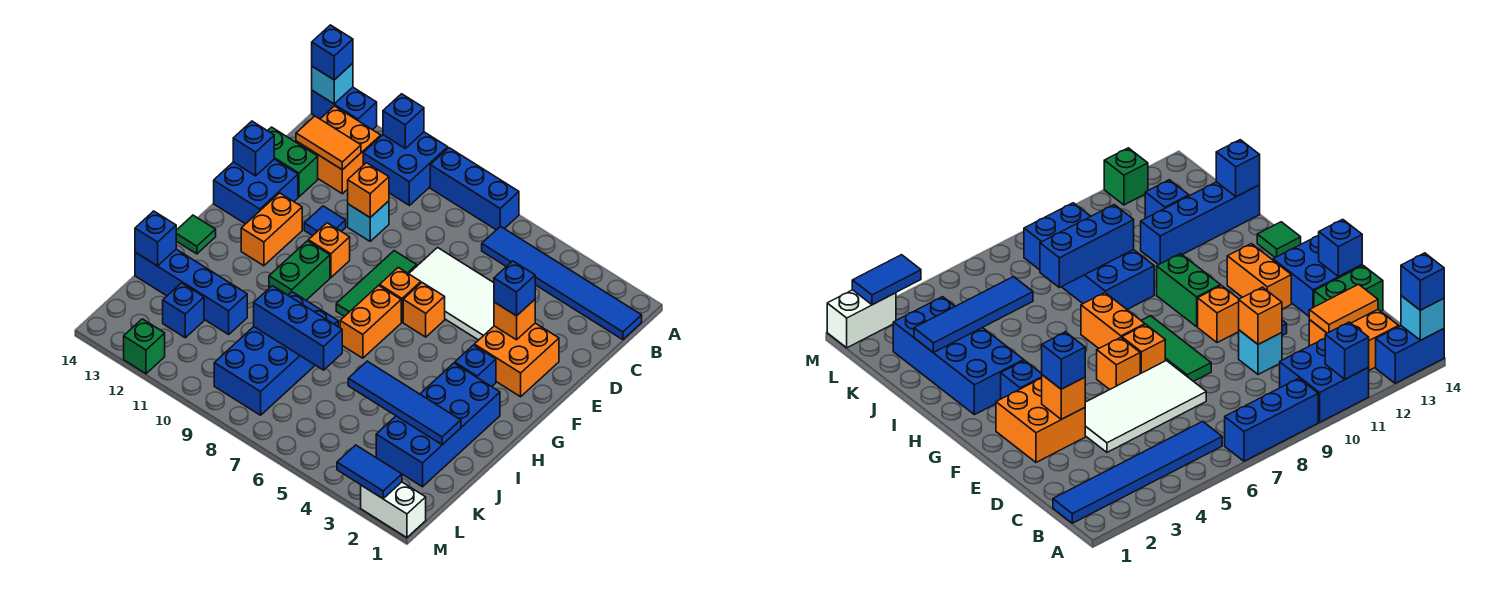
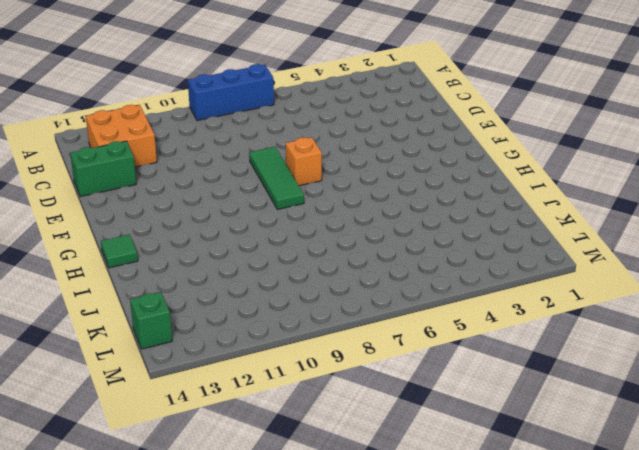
green 1x1 brick [130,292,172,349] -> green 1x1 brick moved to [124,319,165,374]
none -> blue 2x2 brick [363,132,448,205]
none -> blue 1x2 brick [312,87,377,130]
none -> blue 1x6 tile [482,226,642,340]
none -> white 2x4 tile [409,248,494,340]

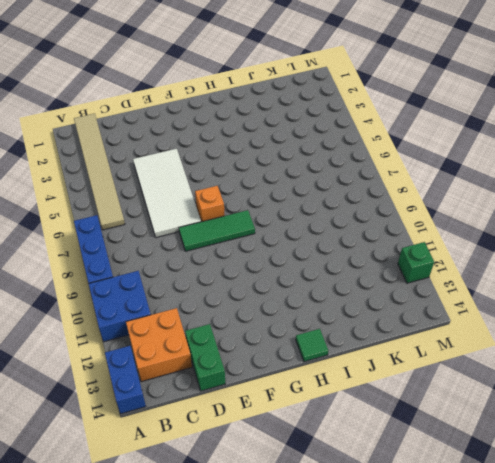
tan 1x6 tile [74,114,125,230] -> blue 1x6 tile [482,226,642,340]
none -> cyan 1x1 brick [348,201,389,241]
none -> orange 2x2 brick [474,323,559,397]
none -> blue 1x1 tile [304,206,346,236]
none -> blue 2x2 brick [214,159,298,224]

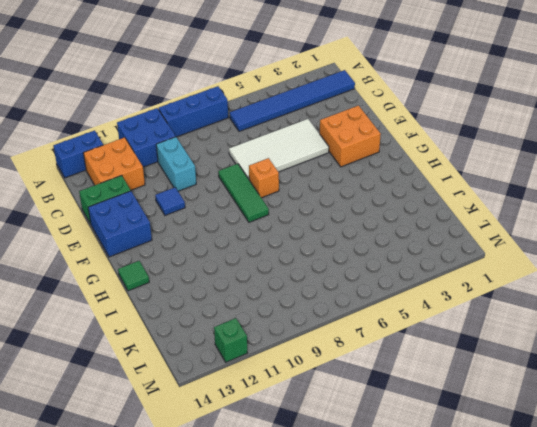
cyan 1x2 brick [156,137,196,191] -> cyan 1x1 brick [348,201,389,241]
none -> orange 1x1 brick [403,283,445,337]
none -> orange 1x1 brick [308,223,350,277]
none -> orange 1x2 brick [241,193,302,266]
none -> blue 1x1 brick [455,345,496,387]

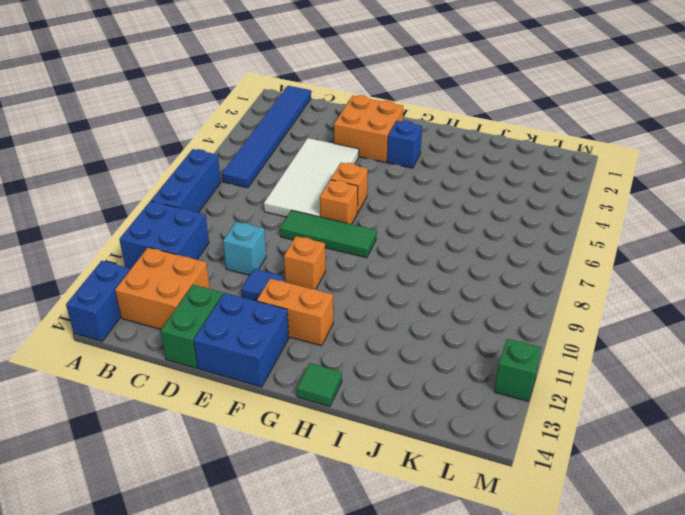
none -> orange 1x2 brick [340,285,401,358]
none -> green 1x2 brick [269,241,330,300]
none -> blue 2x4 brick [376,363,500,487]
none -> blue 2x4 brick [214,292,338,415]

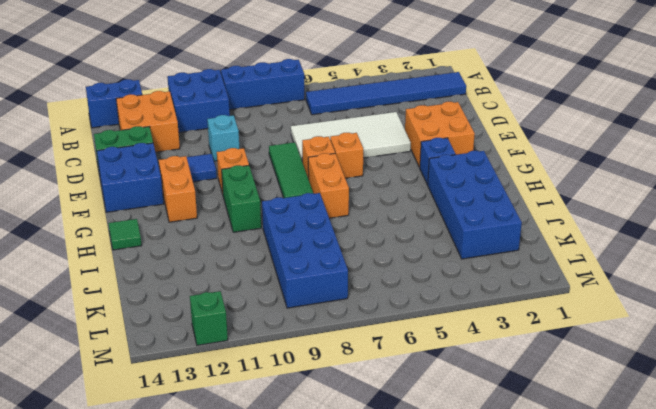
none -> blue 1x4 brick [135,249,247,334]
none -> blue 1x1 brick [163,283,204,338]
none -> white 1x2 brick [361,482,426,538]
none -> blue 1x1 brick [383,94,424,148]

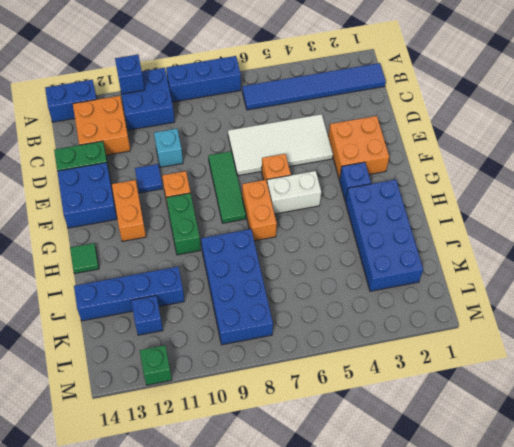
white 1x2 brick [267,171,321,214] -> white 1x2 brick moved to [361,482,426,538]
none -> orange 1x1 brick [380,267,421,322]
none -> cyan 1x1 brick [312,63,353,104]
none -> orange 1x2 tile [296,116,361,170]
none -> orange 1x1 brick [348,163,389,217]

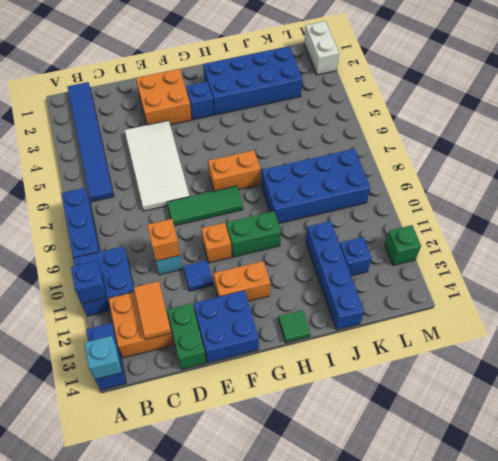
none -> orange 1x1 brick [403,283,445,337]
none -> orange 1x1 brick [380,267,421,322]
none -> orange 1x1 brick [494,300,535,340]
none -> blue 1x1 brick [233,121,274,176]

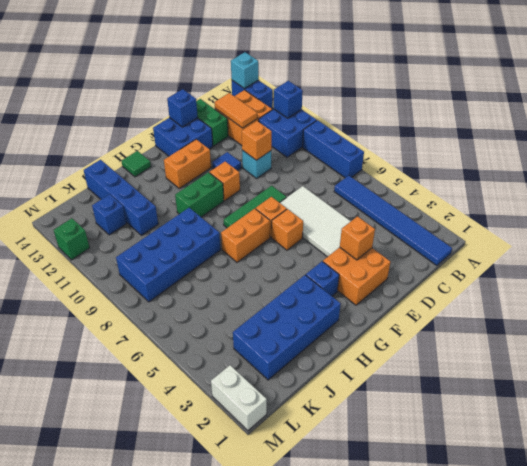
none -> blue 1x4 tile [348,361,461,445]
none -> blue 1x3 brick [254,286,342,370]
none -> blue 1x1 brick [135,211,176,266]
none -> blue 1x2 tile [337,445,402,499]

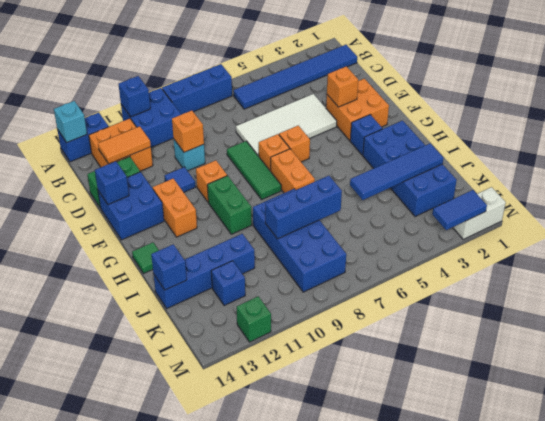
none -> blue 1x1 brick [312,25,353,80]
none -> blue 1x1 brick [494,261,535,316]

